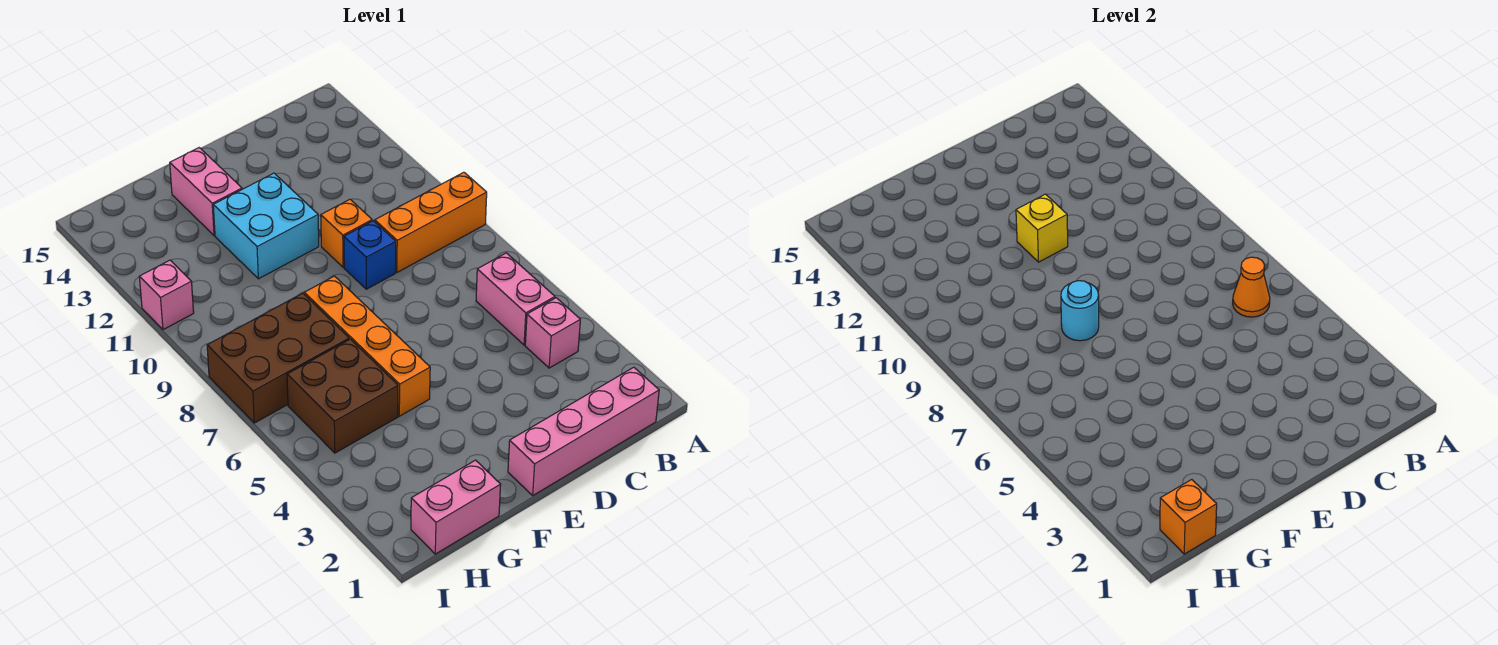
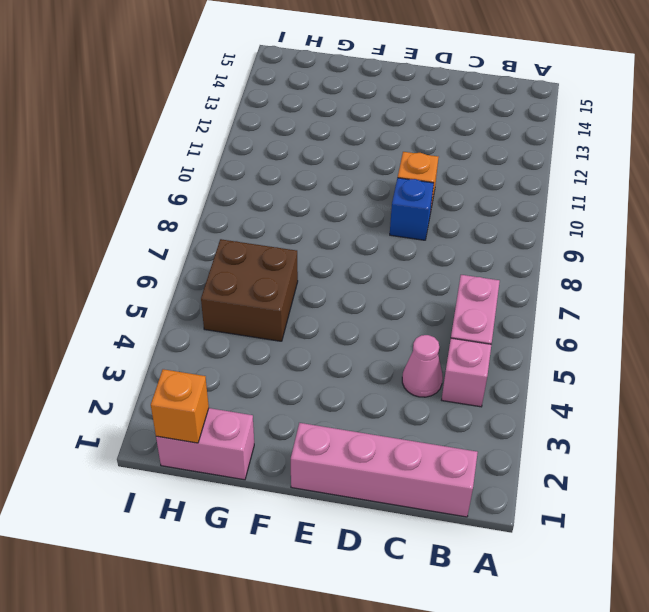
pink 1x1 cone [402,335,443,397] -> none
none -> orange 1x3 brick [375,172,487,272]
none -> cyan 2x2 brick [213,173,319,279]
none -> orange 1x4 brick [304,276,430,416]

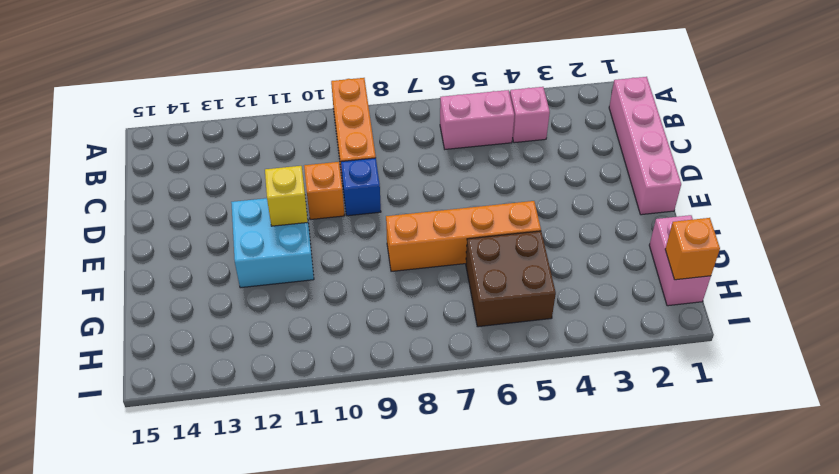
none -> pink 1x2 brick [170,148,242,236]
none -> brown 2x3 brick [207,293,349,423]
none -> pink 1x1 brick [139,260,194,330]

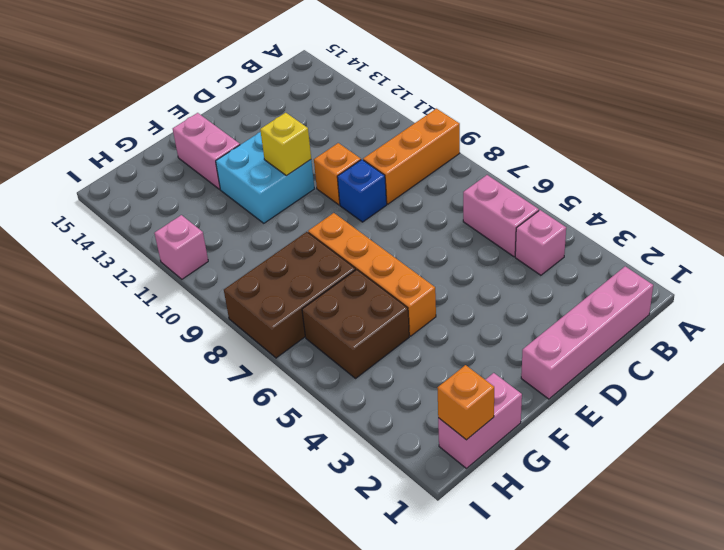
none -> orange 1x1 cone [1233,257,1270,317]
none -> cyan 1x1 round brick [1061,281,1099,341]

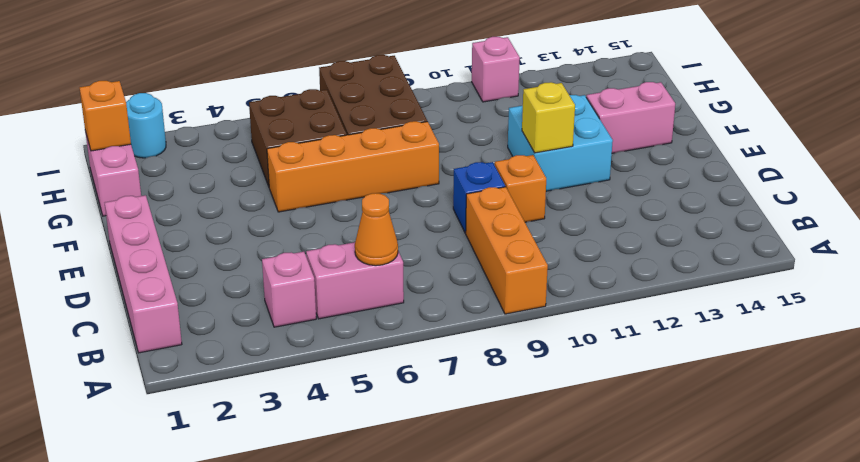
cyan 1x1 round brick [126,93,166,158] -> cyan 1x1 round brick moved to [1061,281,1099,341]

